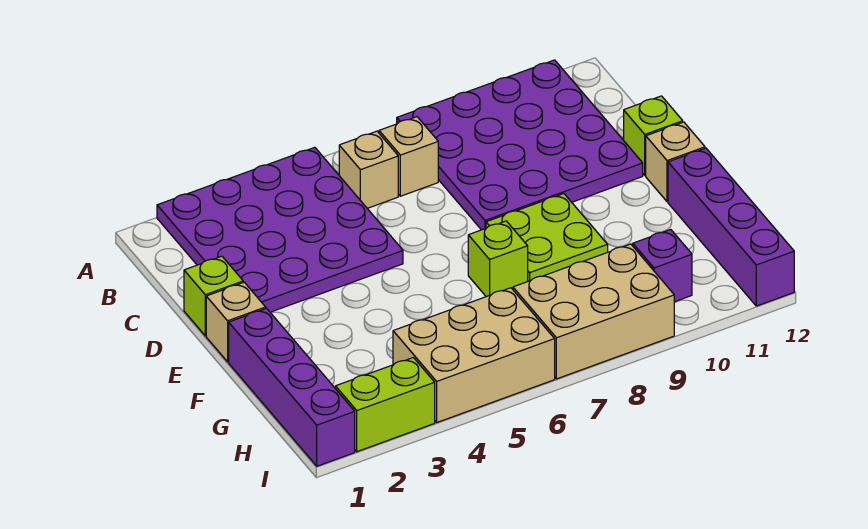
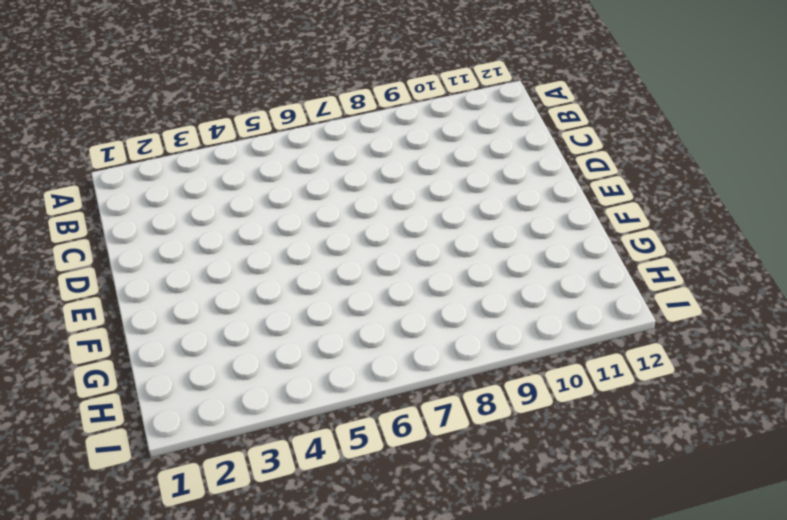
none -> purple 4x4 plate [157,147,403,312]
none -> purple 4x4 plate [397,60,643,230]
none -> tan 1x1 brick [339,131,398,208]

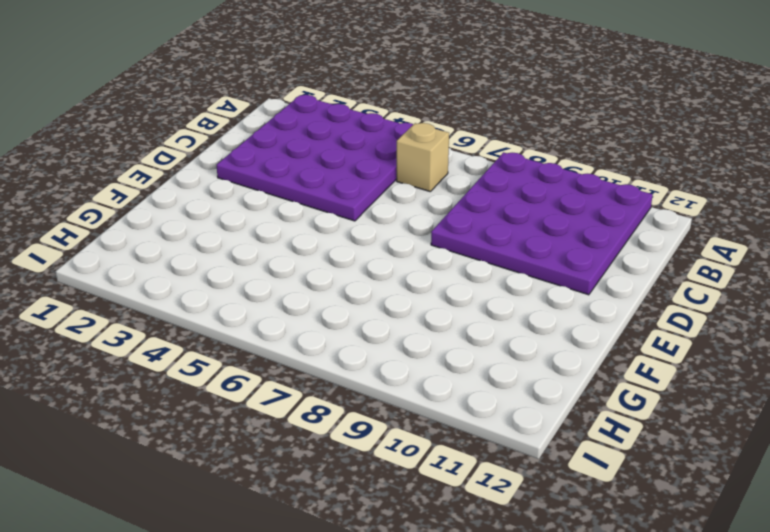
none -> tan 1x1 brick [379,117,438,196]
none -> lime 1x1 brick [184,256,243,336]
none -> lime 1x1 brick [624,96,683,175]

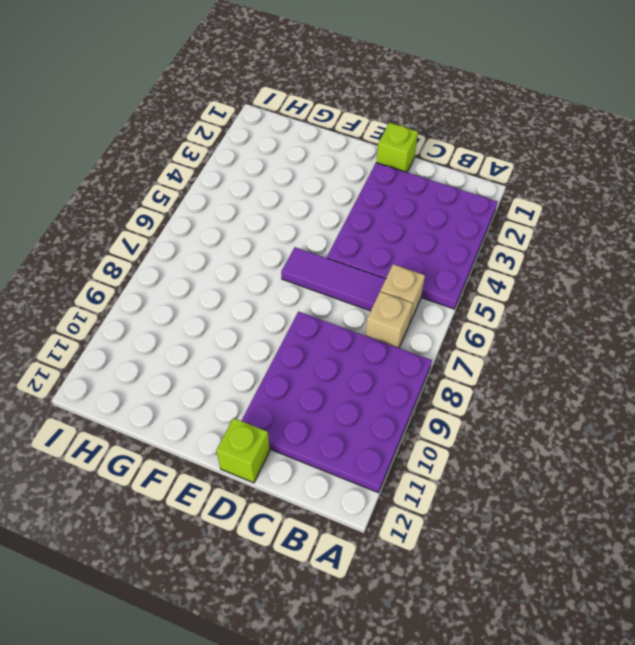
purple 1x3 tile [281,247,386,311] -> none
none -> tan 1x1 brick [206,282,266,362]
none -> lime 2x2 plate [486,194,608,281]
none -> tan 1x1 brick [646,122,705,202]

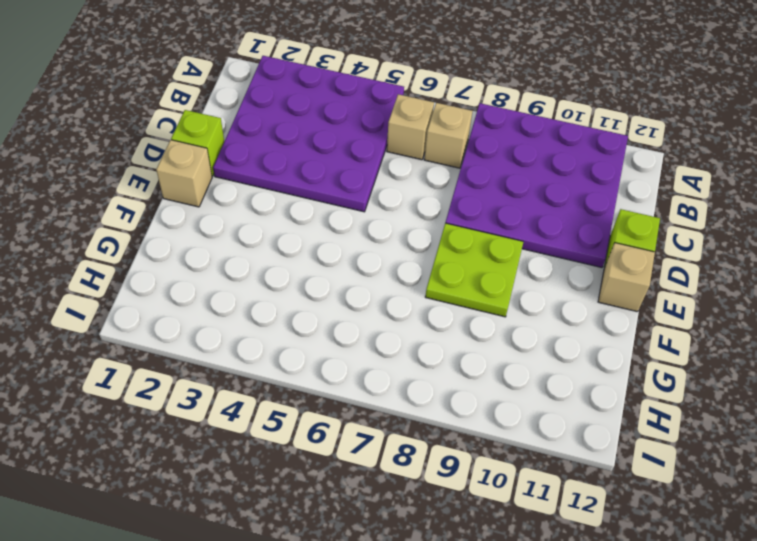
none -> purple 1x4 brick [229,308,355,466]
none -> lime 1x1 brick [468,221,528,297]
none -> purple 1x4 brick [668,148,794,306]

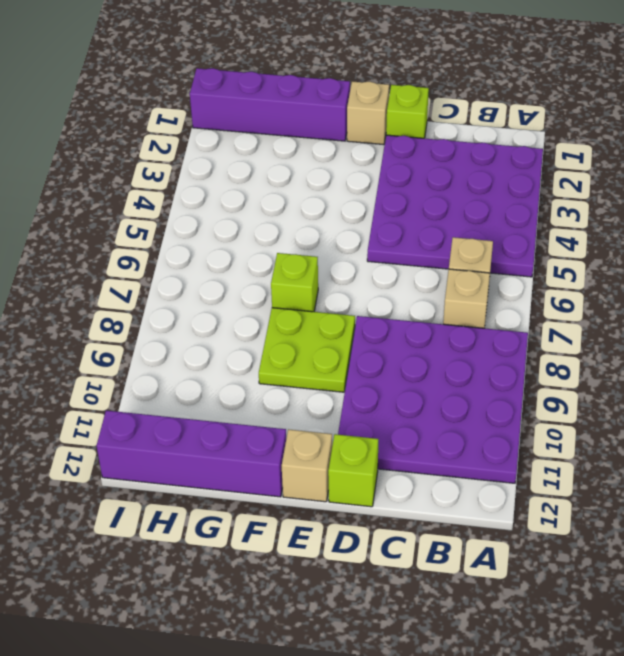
none -> tan 2x3 brick [393,288,555,422]
none -> tan 2x3 brick [513,244,674,379]
none -> purple 1x1 brick [633,230,692,302]

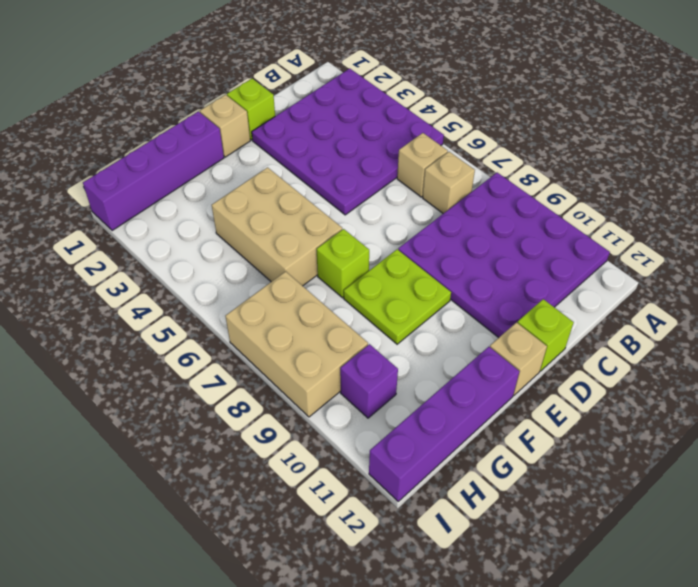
tan 2x3 brick [212,167,342,286] -> tan 2x3 brick moved to [393,288,555,422]
none -> lime 1x2 brick [335,358,435,452]

